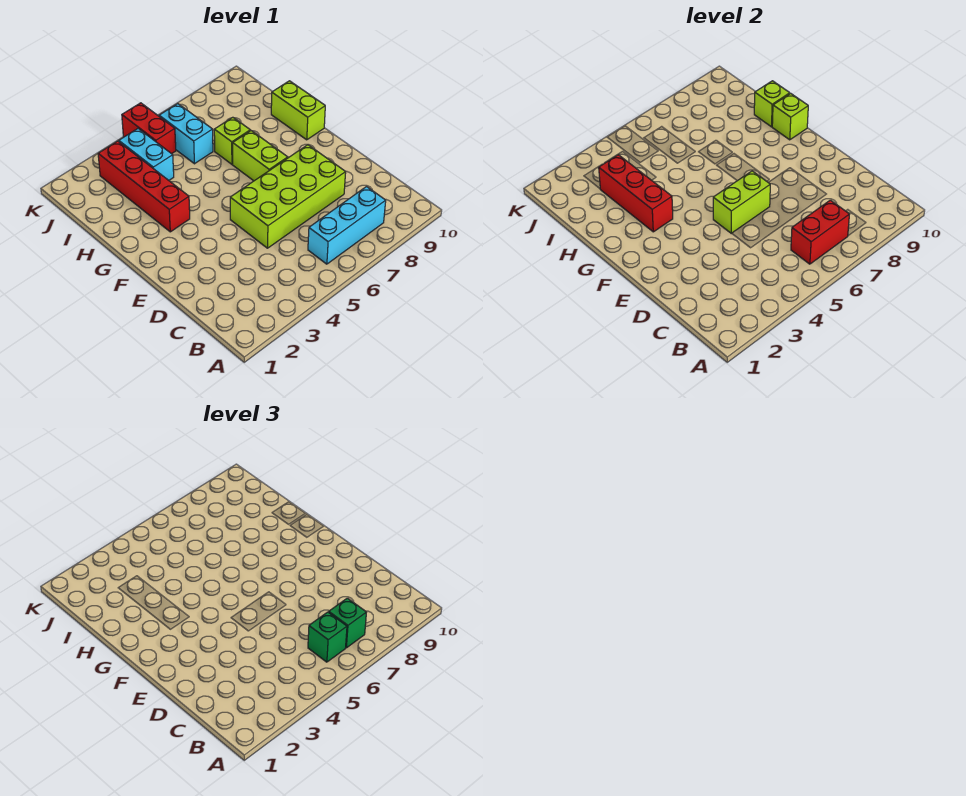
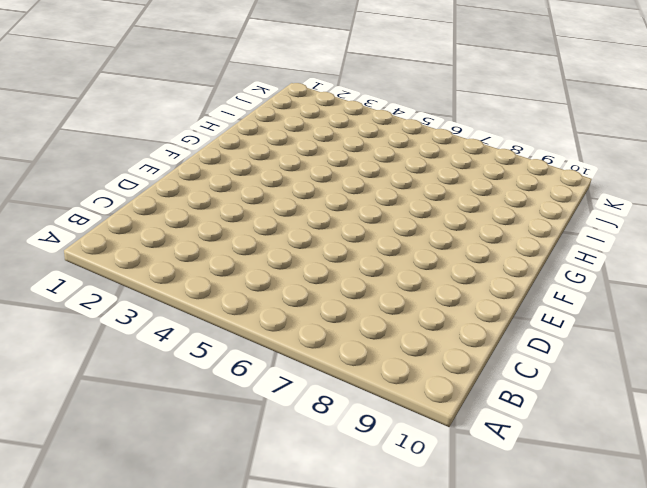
none -> cyan 1x3 brick [308,187,386,264]
none -> lime 2x4 brick [230,145,346,248]
none -> lime 1x2 brick [233,131,288,181]

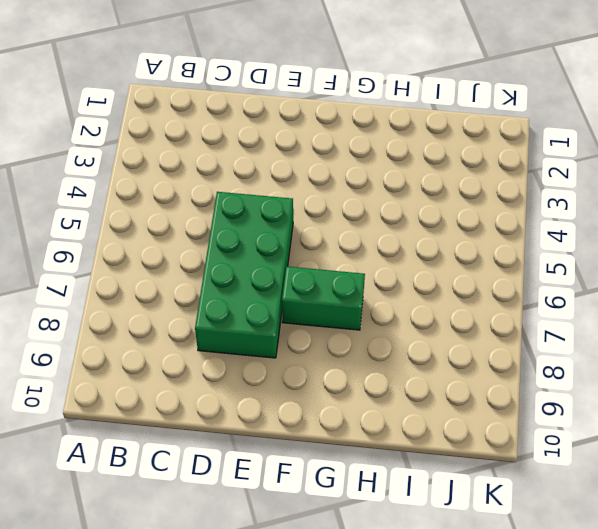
green 2x4 brick [195,192,293,358] -> lime 2x4 brick [230,145,346,248]
green 1x2 brick [282,266,365,330] -> lime 1x2 brick [233,131,288,181]
none -> cyan 1x3 brick [308,187,386,264]
none -> red 1x4 brick [98,141,190,232]
none -> lime 1x2 brick [271,81,325,140]

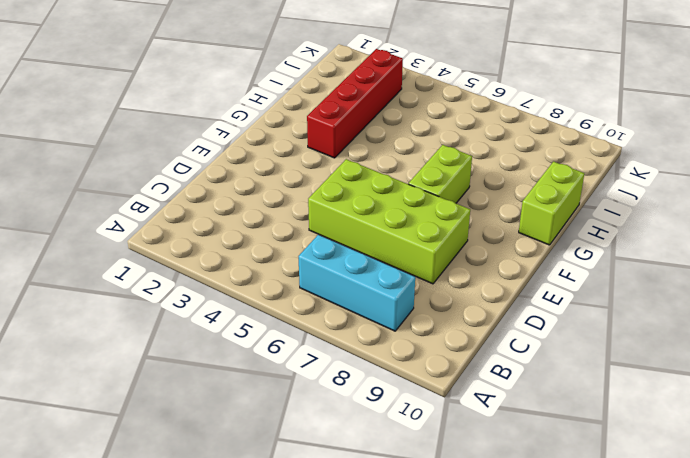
none -> lime 1x1 brick [214,117,250,164]
none -> cyan 1x2 brick [119,129,174,180]
none -> cyan 1x2 brick [159,104,213,164]

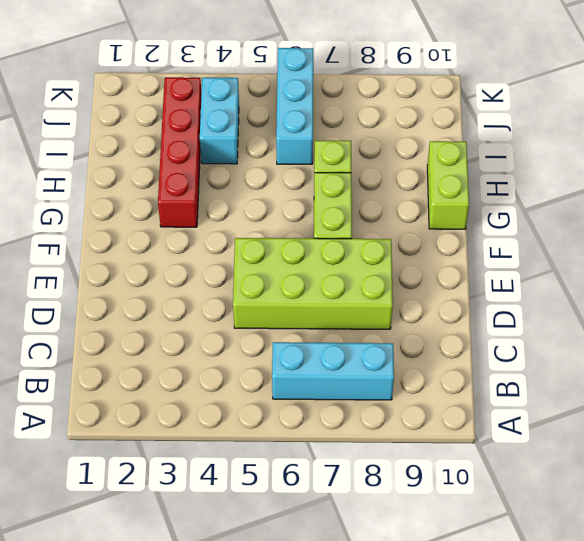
cyan 1x3 brick [276,48,313,164] -> cyan 1x2 brick [159,104,213,164]
none -> red 1x2 brick [122,103,176,154]
none -> red 1x2 brick [791,200,850,264]
none -> lime 1x2 brick [713,171,770,233]

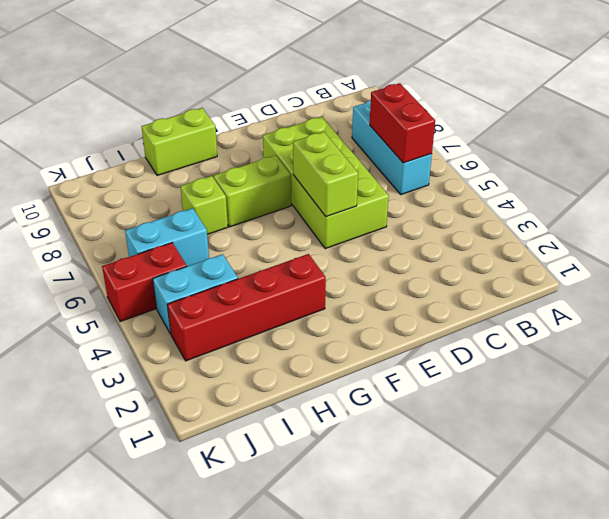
none -> red 1x3 brick [599,155,673,232]
none -> lime 1x1 brick [772,93,808,140]
none -> lime 1x1 brick [754,81,790,127]

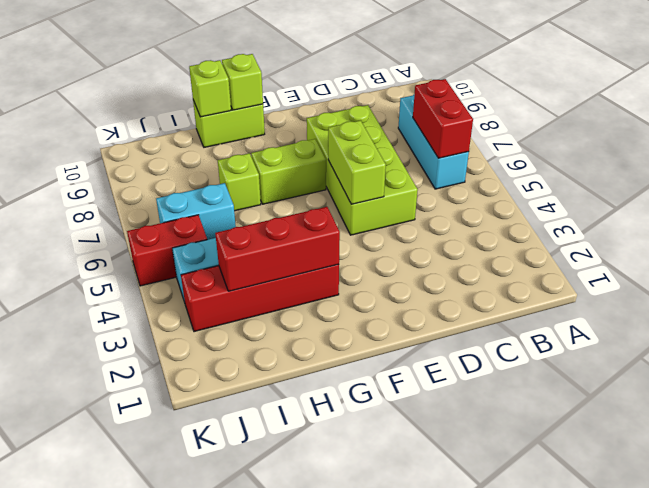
none -> green 1x1 brick [308,612,347,662]
none -> green 1x1 brick [329,598,367,648]

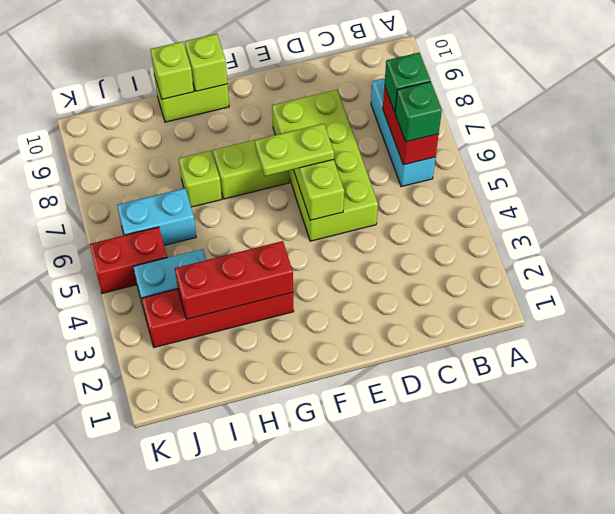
lime 1x2 plate [255,124,334,176] -> none

